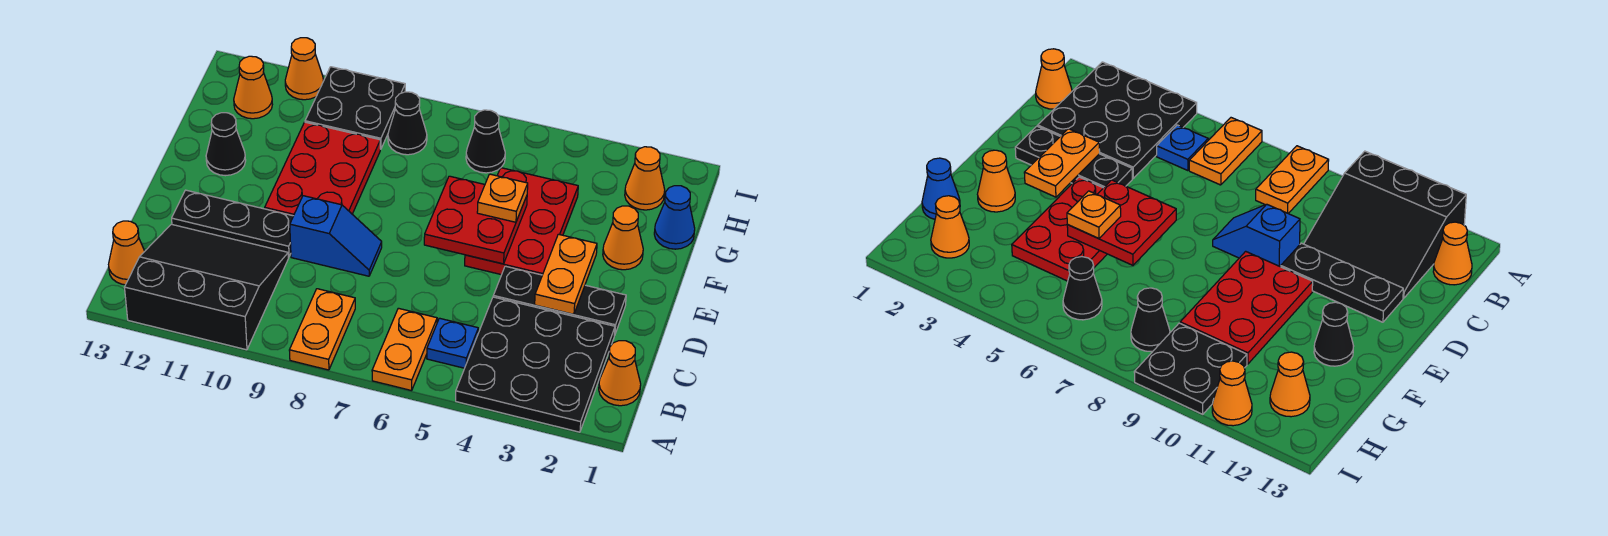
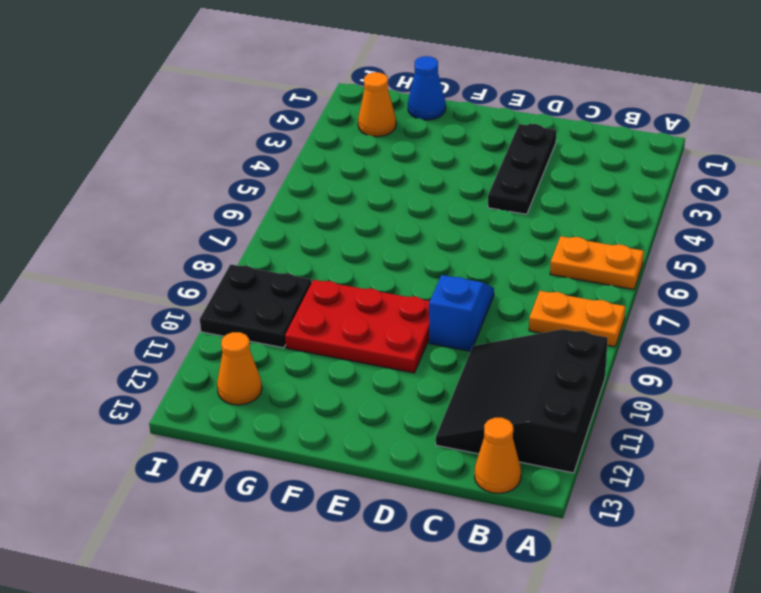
none -> black 3x3 plate [456,297,615,432]
none -> orange 1x1 cone [599,341,641,406]
none -> blue 1x1 plate [427,318,478,368]

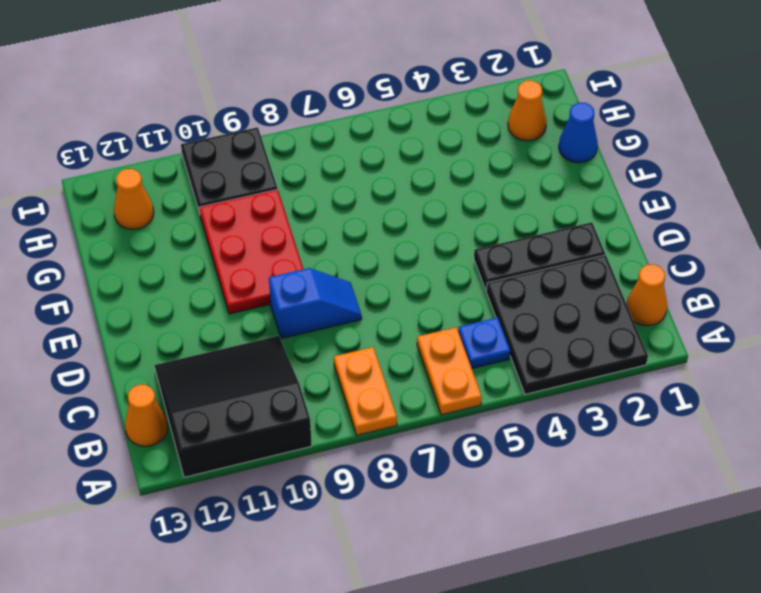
none -> black 1x3 plate [172,190,293,257]
none -> red 2x3 plate [465,168,578,275]
none -> orange 1x1 cone [603,206,643,270]

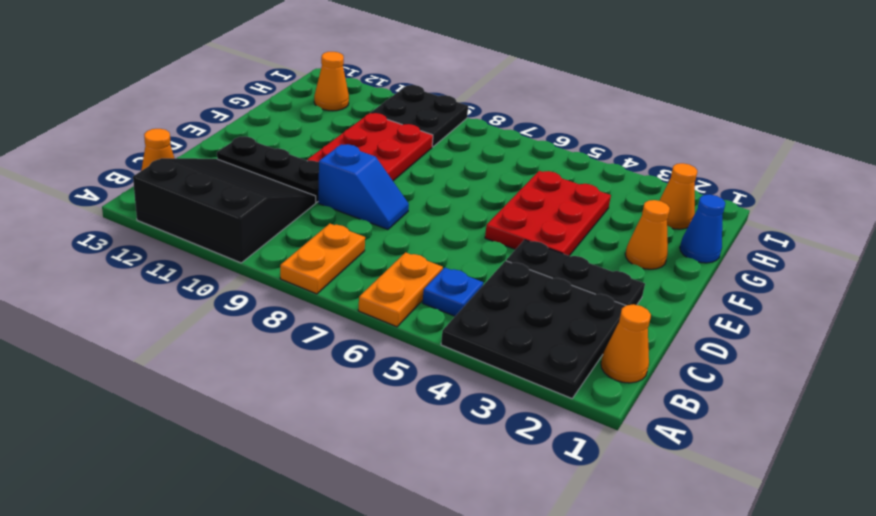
none -> black 1x1 cone [206,113,246,176]
none -> black 1x1 cone [466,110,505,173]
none -> black 1x1 cone [388,92,427,155]

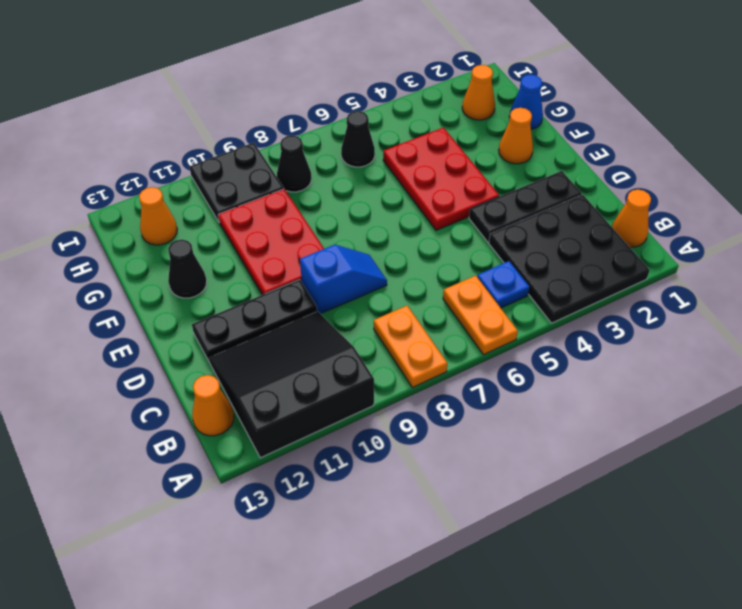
none -> orange 1x1 cone [285,38,324,100]
none -> orange 1x2 plate [535,234,597,314]
none -> red 2x2 plate [424,176,527,264]

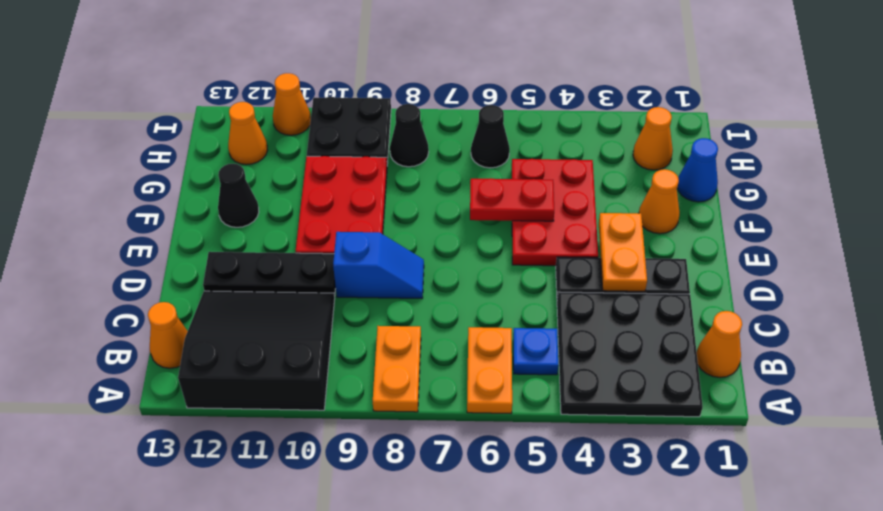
red 1x2 plate [470,178,554,221] -> red 2x2 plate [424,176,527,264]
none -> orange 1x1 plate [477,174,528,222]

